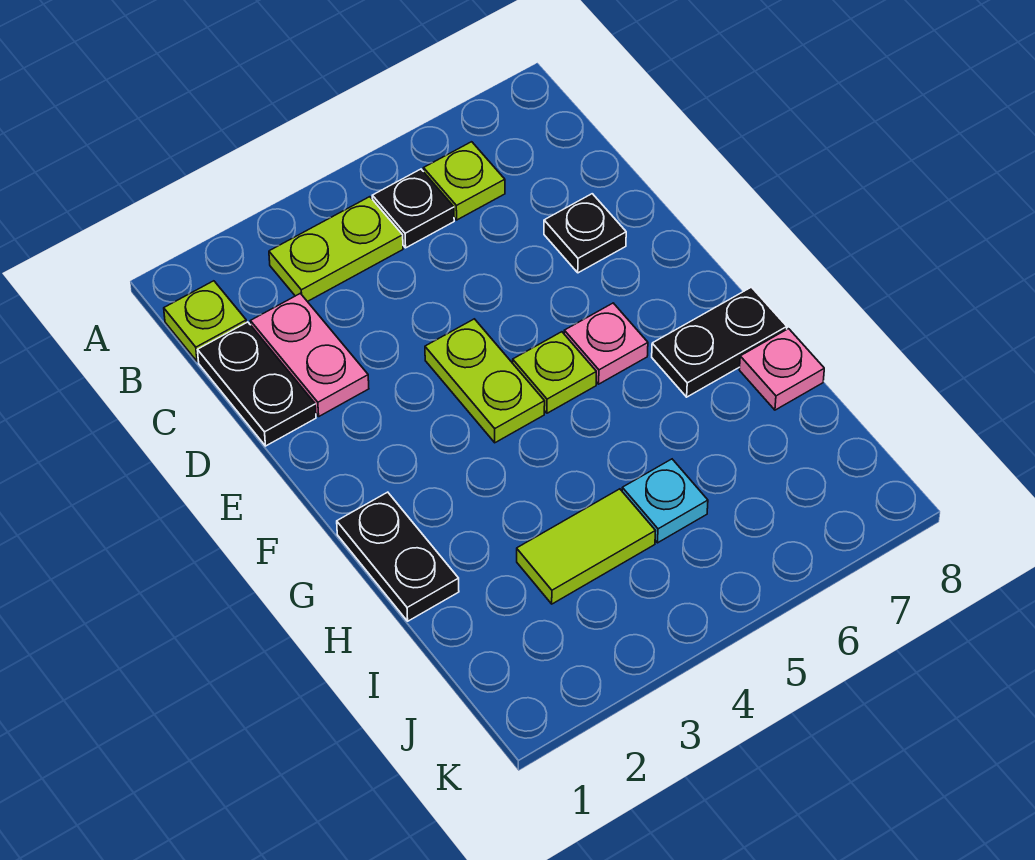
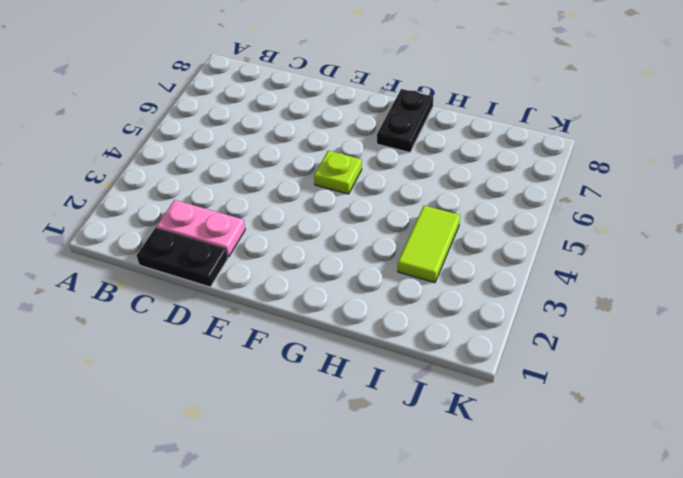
none -> lime 1x1 plate [164,281,246,362]
none -> lime 1x2 plate [269,197,403,302]
none -> black 1x1 plate [372,169,454,248]

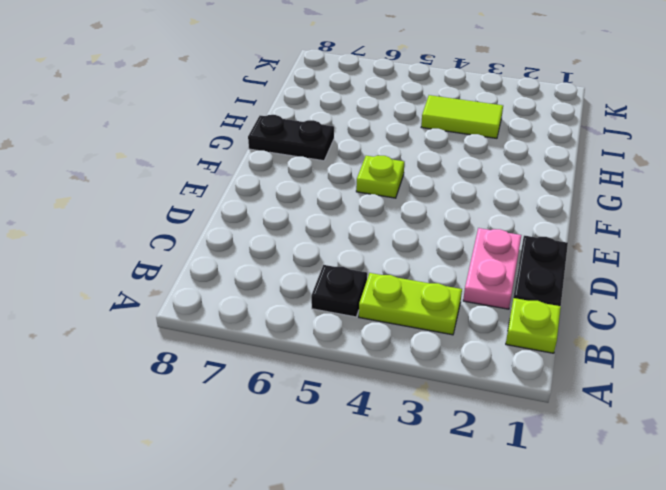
none -> lime 1x1 plate [424,142,505,220]
none -> black 1x1 plate [544,194,626,273]
none -> lime 1x2 plate [425,319,545,443]

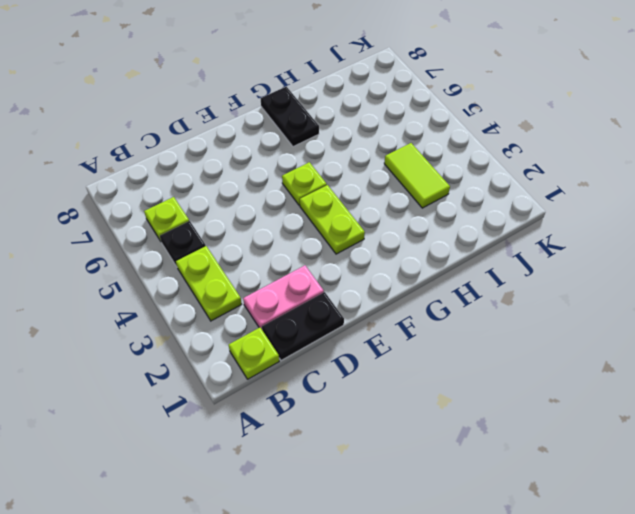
lime 1x2 plate [300,185,365,254] -> lime 1x2 plate turned to [425,319,545,443]
none -> black 1x1 plate [544,194,626,273]
none -> pink 1x1 plate [564,303,648,384]
none -> black 1x2 plate [337,492,459,621]

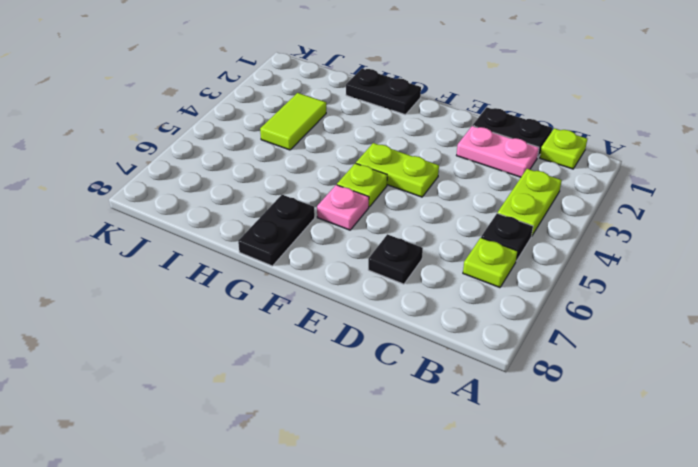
none -> pink 1x1 plate [739,329,824,410]
none -> cyan 1x1 plate [622,459,708,543]

